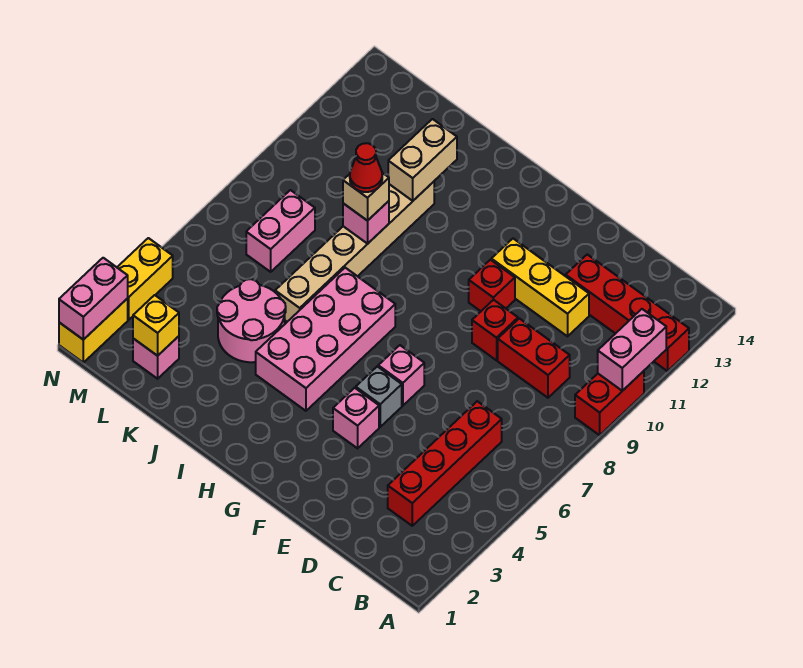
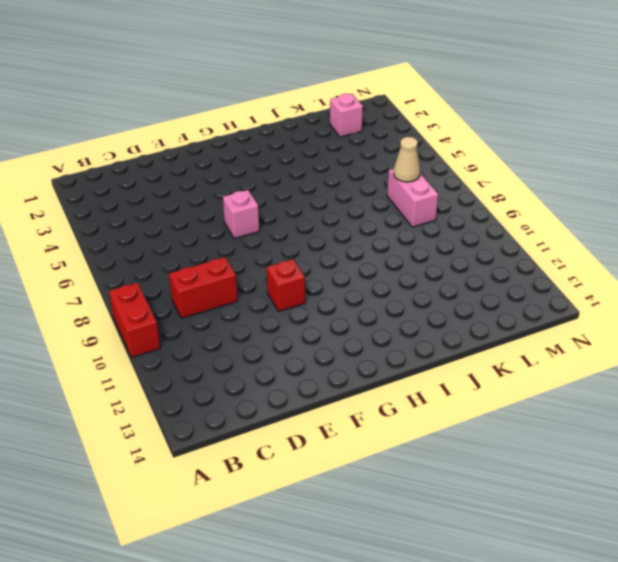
tan 1x1 cone [394,137,420,182] -> none
none -> red 1x4 brick [566,255,689,371]
none -> red 1x4 brick [388,401,502,526]
none -> yellow 1x3 brick [491,239,589,336]

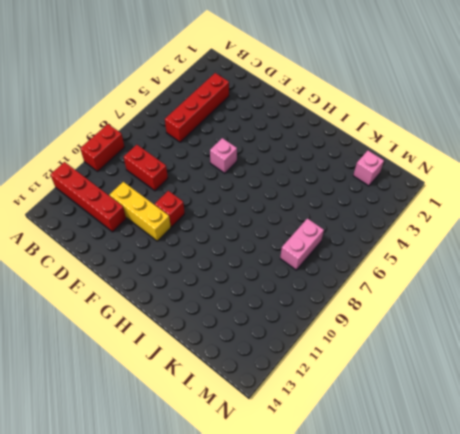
none -> red 1x1 brick [472,300,518,360]
none -> pink 1x1 brick [333,388,379,448]
none -> grey 1x1 brick [356,366,402,427]

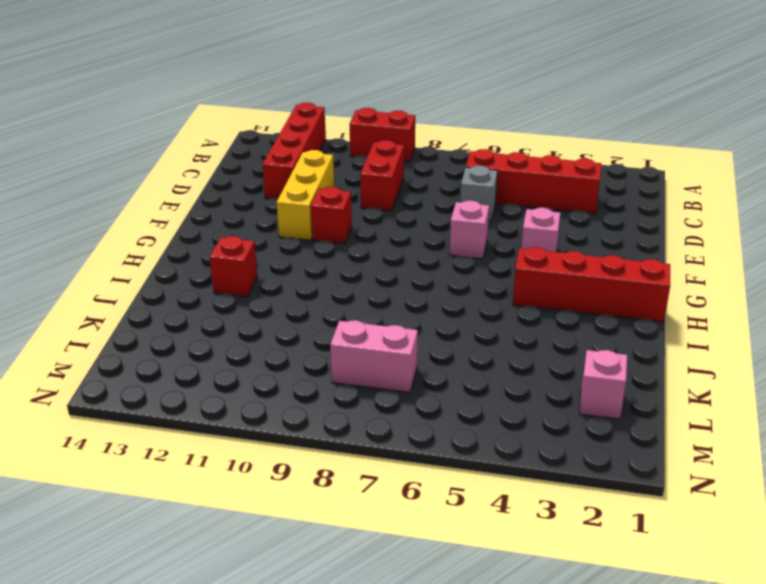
grey 1x1 brick [460,166,497,221] -> grey 1x1 brick moved to [356,366,402,427]
red 1x4 brick [513,247,670,322] -> pink 2x4 brick [256,268,395,411]
red 1x1 brick [210,236,257,297] -> red 1x1 brick moved to [472,300,518,360]
none -> pink 2x2 round brick [217,279,286,362]
none -> tan 1x6 brick [275,182,434,322]
none -> yellow 1x2 brick [59,298,128,362]

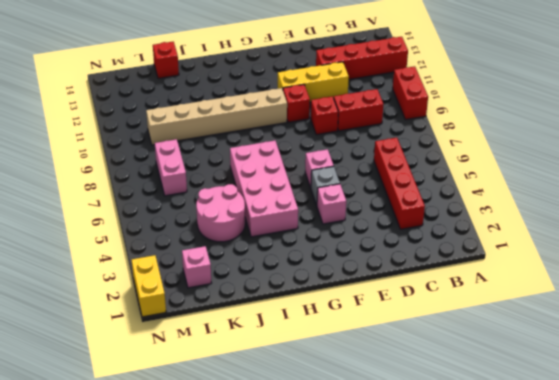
tan 1x6 brick [146,88,287,145] -> tan 1x6 brick turned to [275,182,434,322]
red 1x1 brick [153,42,179,78] -> none
none -> yellow 1x2 brick [117,238,173,320]
none -> pink 1x2 brick [598,309,666,391]
none -> pink 1x1 brick [343,201,389,244]

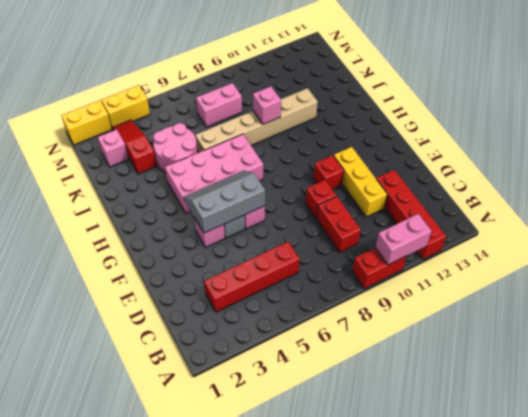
grey 2x3 slope [184,170,265,233] -> none
red 1x3 slope [113,120,157,174] -> none
none -> tan 1x2 brick [388,119,457,201]
none -> yellow 1x1 brick [133,295,179,356]
none -> pink 1x2 brick [59,258,128,340]

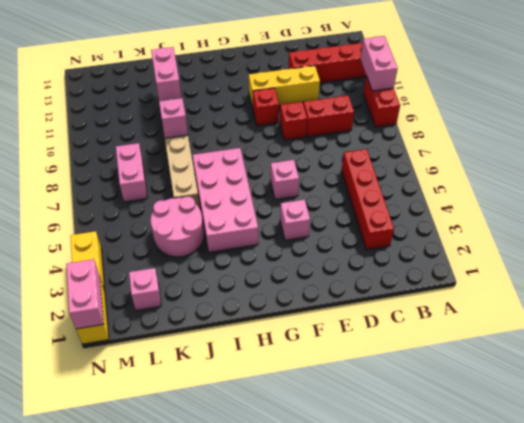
pink 1x2 brick [151,47,181,101] -> tan 1x2 brick [388,119,457,201]
none -> grey 1x1 brick [356,366,402,427]
none -> yellow 1x1 brick [133,295,179,356]
none -> tan 1x1 brick [343,173,389,221]

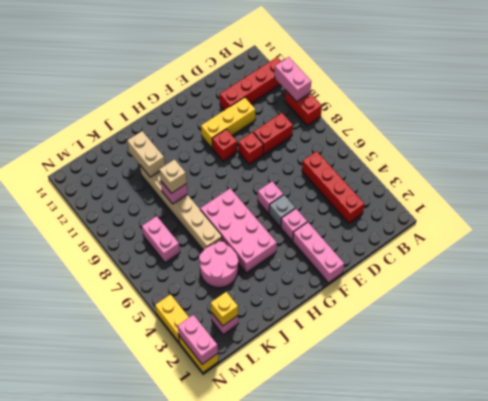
pink 1x3 brick [293,222,344,283] -> none
none -> red 1x1 cone [350,143,382,192]

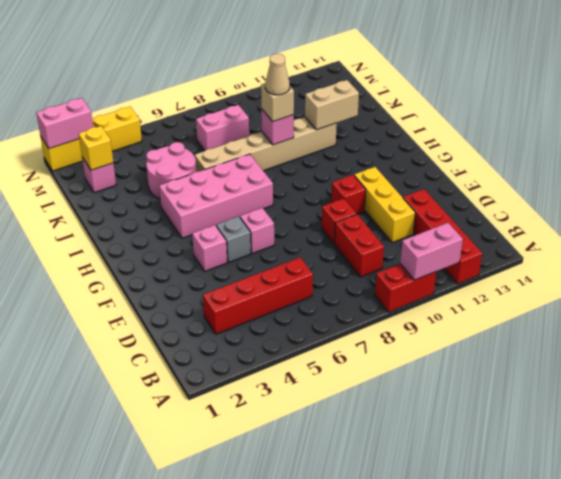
tan 1x1 cone [265,54,290,95] -> red 1x1 cone [350,143,382,192]

